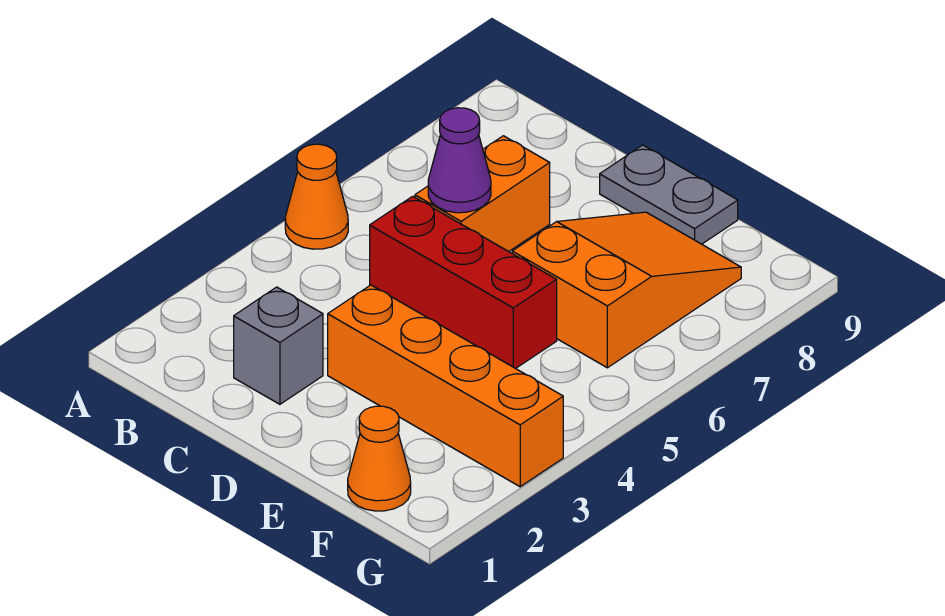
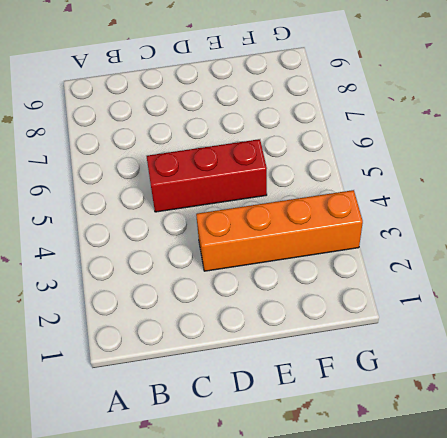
none -> orange 1x1 cone [285,144,348,249]
none -> grey 1x1 brick [234,287,323,404]

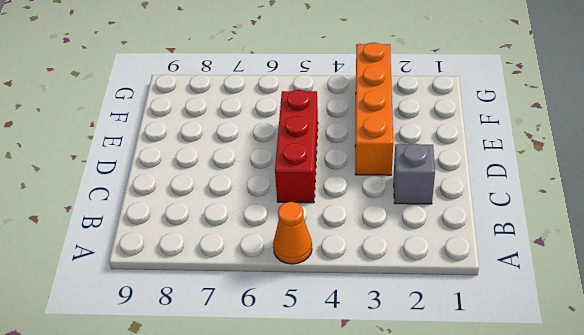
none -> orange 1x2 brick [415,136,550,252]
none -> grey 1x2 plate [600,145,738,244]

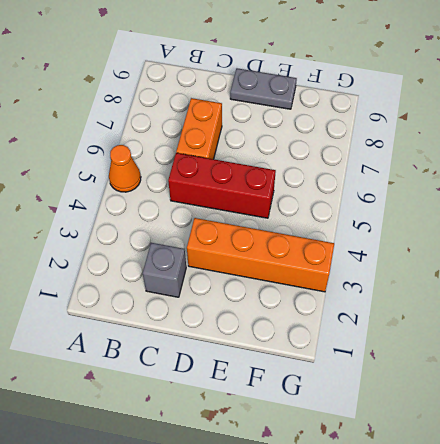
none -> orange 2x3 slope [512,212,741,368]
none -> orange 1x1 cone [348,406,411,511]

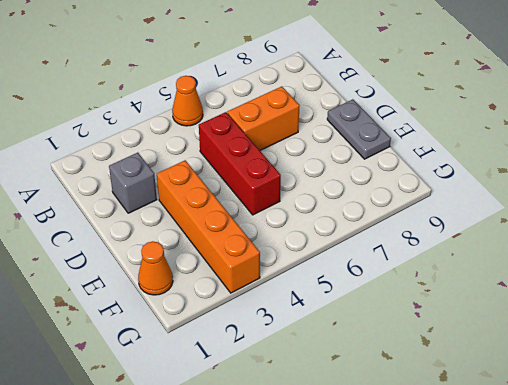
none -> orange 2x3 slope [512,212,741,368]
none -> purple 1x1 cone [428,108,491,213]

